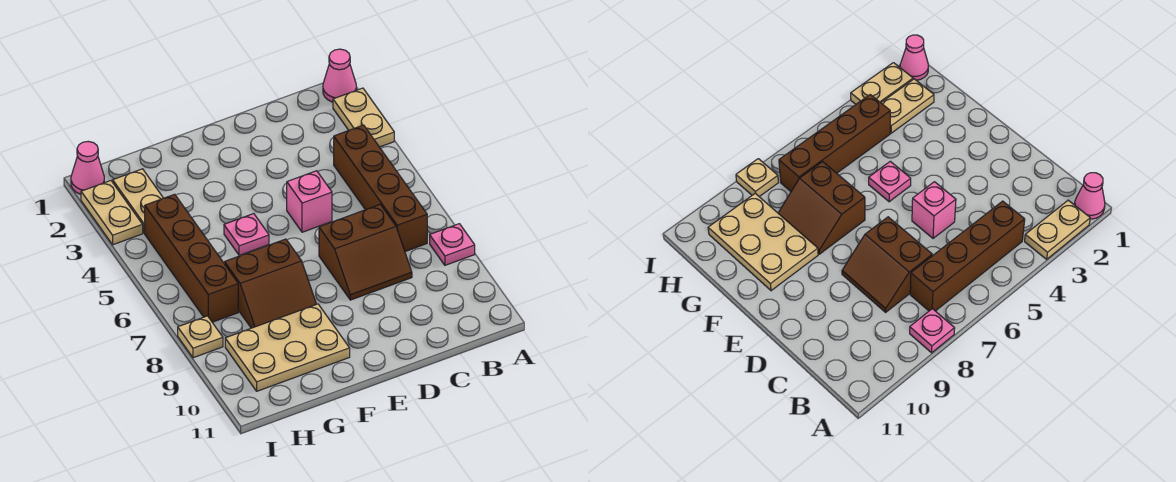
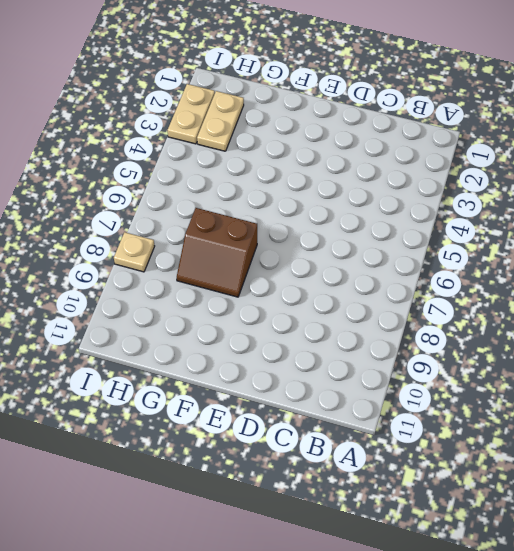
none -> pink 1x1 cone [323,49,356,102]
none -> tan 1x2 plate [333,88,394,147]
none -> pink 1x1 plate [430,224,475,265]

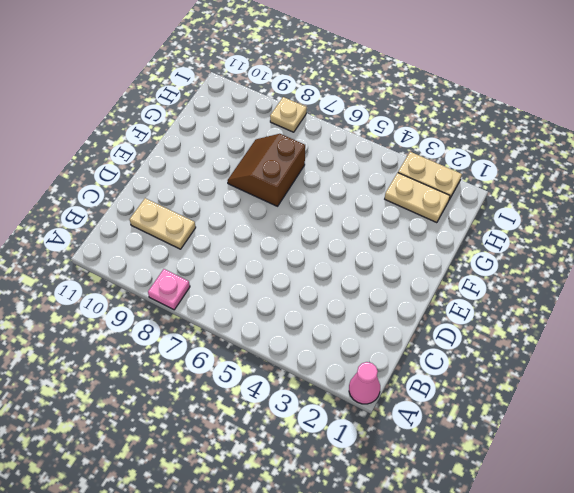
tan 1x2 plate [130,198,196,249] -> tan 1x2 plate moved to [333,88,394,147]
none -> brown 1x4 brick [334,125,427,252]
none -> brown 2x2 slope [319,205,412,300]
none -> pink 1x1 brick [287,171,332,232]

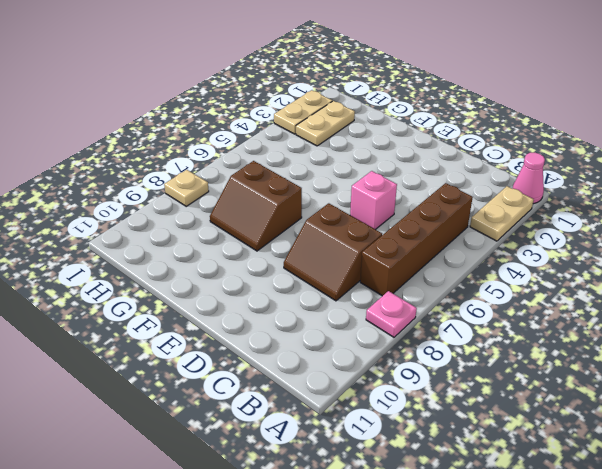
none -> pink 1x1 plate [224,214,269,255]
none -> tan 2x3 plate [225,304,350,391]
none -> brown 1x4 brick [145,194,238,322]

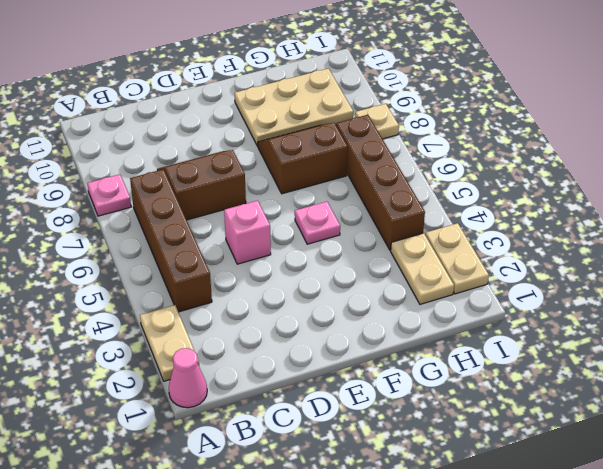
none -> pink 1x1 cone [71,141,104,194]

